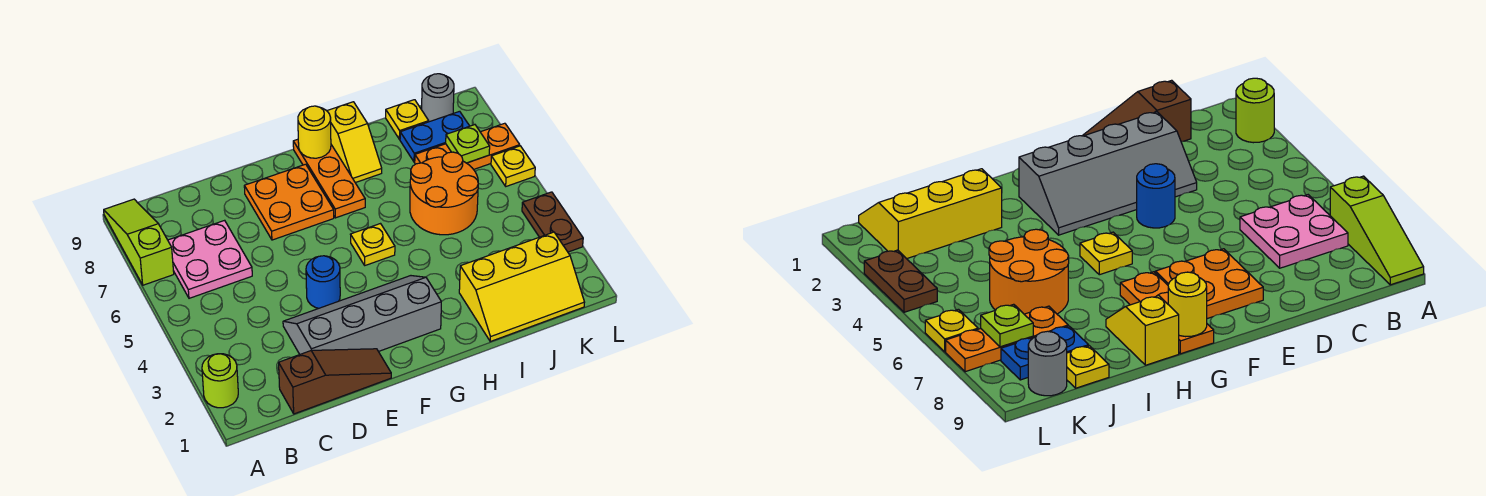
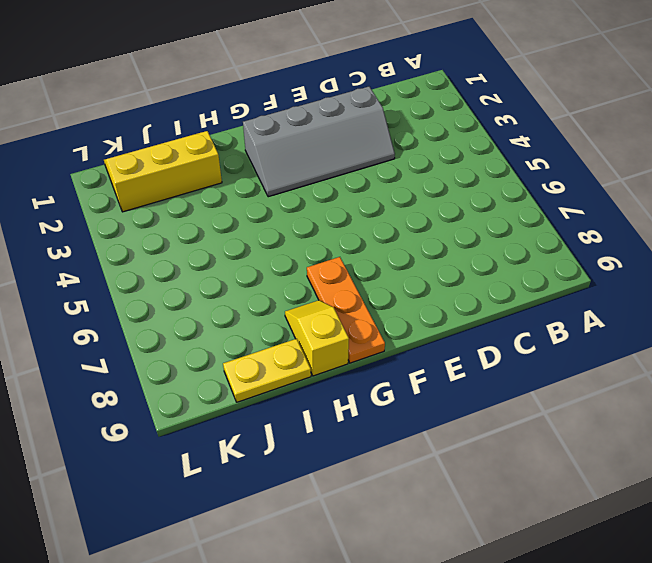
yellow 1x2 plate [223,339,311,402] -> yellow 1x1 plate [386,100,429,139]
none -> lime 1x1 round brick [202,354,238,408]
none -> lime 1x3 slope [104,199,174,285]
none -> pink 2x2 plate [168,220,252,298]

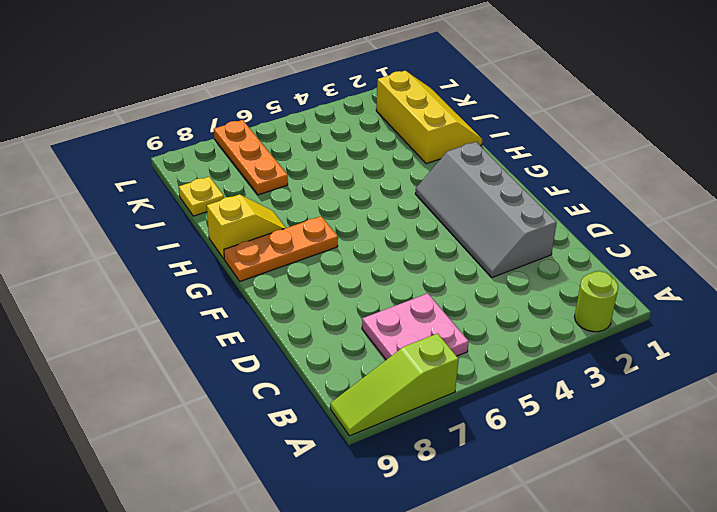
none -> brown 1x3 slope [279,349,391,414]
none -> blue 1x1 round brick [306,256,340,308]
none -> orange 2x2 plate [244,164,334,240]

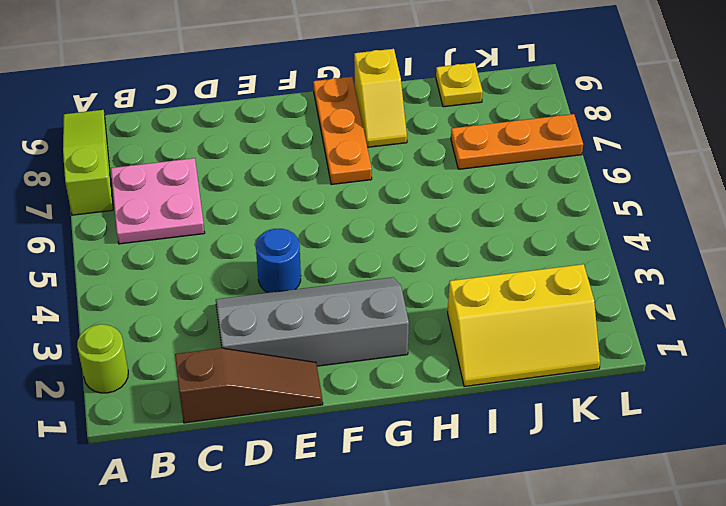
none -> orange 2x2 plate [244,164,334,240]
none -> yellow 1x1 plate [351,224,395,265]
none -> orange 2x2 round brick [410,152,478,235]

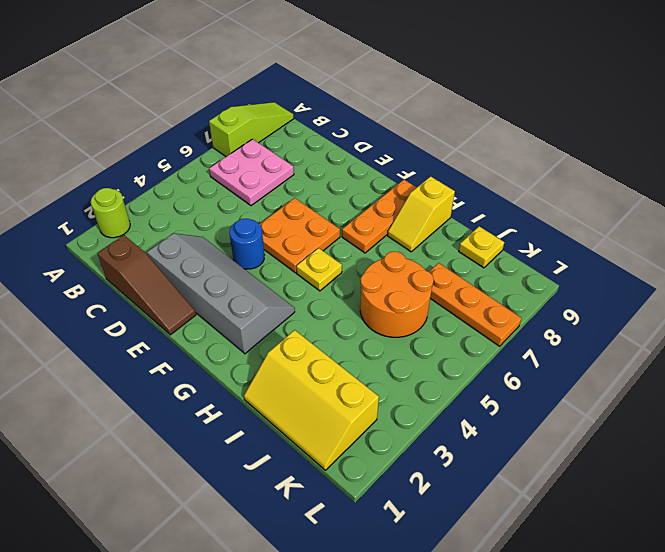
orange 2x2 plate [260,198,340,273] -> orange 2x2 plate moved to [244,164,334,240]
none -> blue 1x2 plate [400,111,469,162]
none -> grey 1x1 round brick [422,74,454,122]
none -> brown 1x2 plate [522,192,583,252]

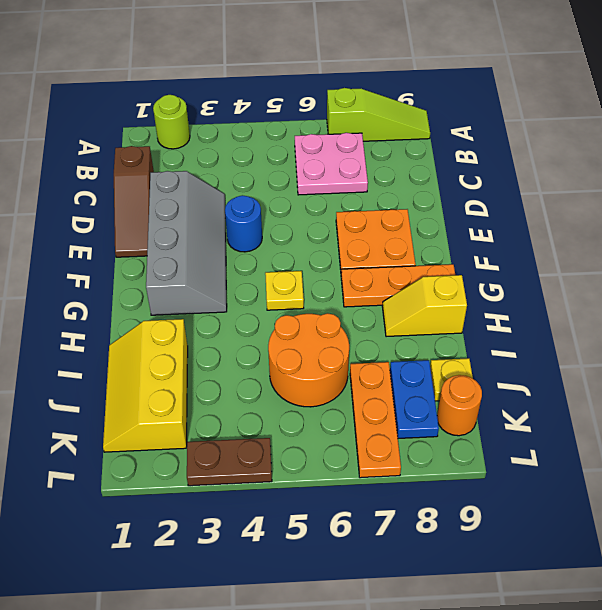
orange 1x1 round brick [437,375,482,436] -> grey 1x1 round brick [422,74,454,122]
none -> yellow 1x1 plate [491,146,535,186]
none -> yellow 1x1 round brick [298,106,331,158]
none -> lime 1x1 plate [446,125,490,163]

